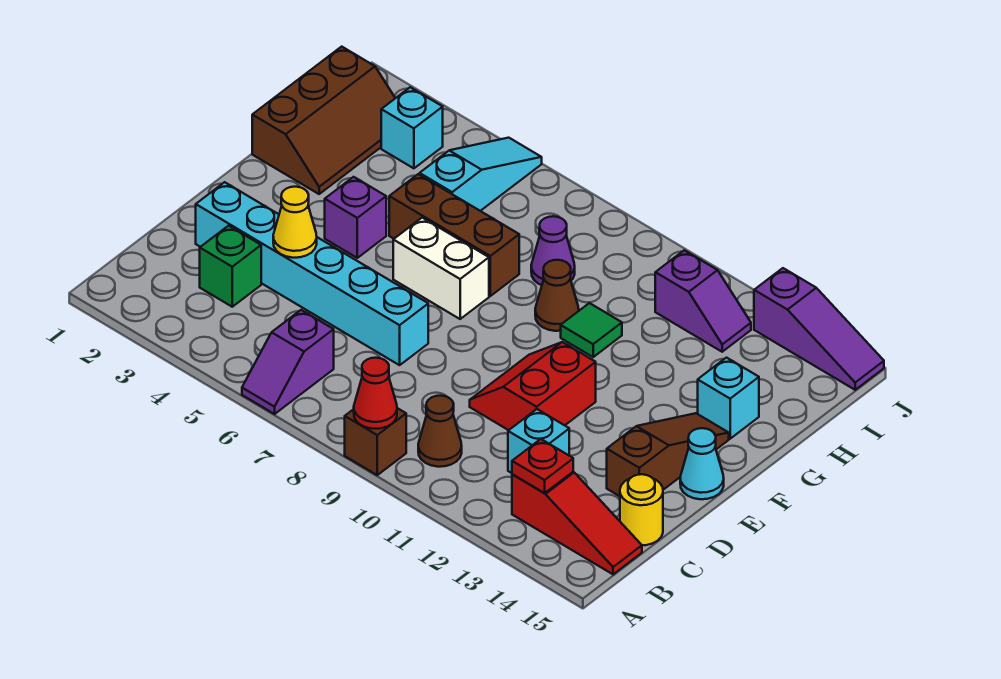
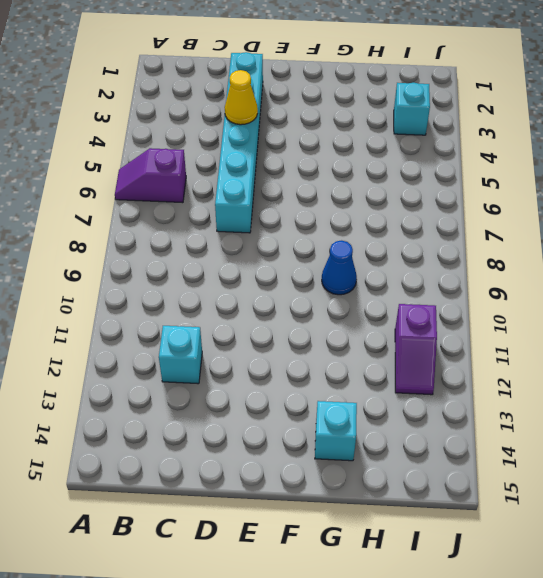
blue 1x1 cone [322,241,357,295] -> brown 1x1 cone [535,260,579,331]
none -> brown 1x1 brick [345,408,406,475]
none -> brown 1x1 cone [418,396,462,467]
none -> red 1x3 slope [512,472,642,574]

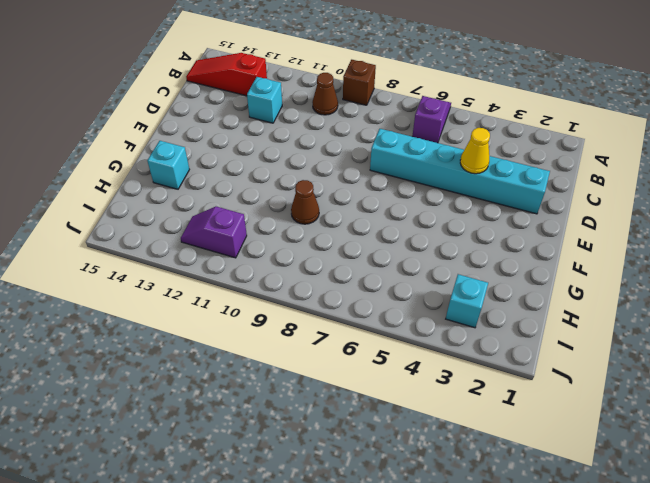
none -> green 1x1 brick [200,226,261,307]
none -> yellow 1x1 round brick [620,474,663,545]
none -> red 2x2 slope [470,342,596,430]

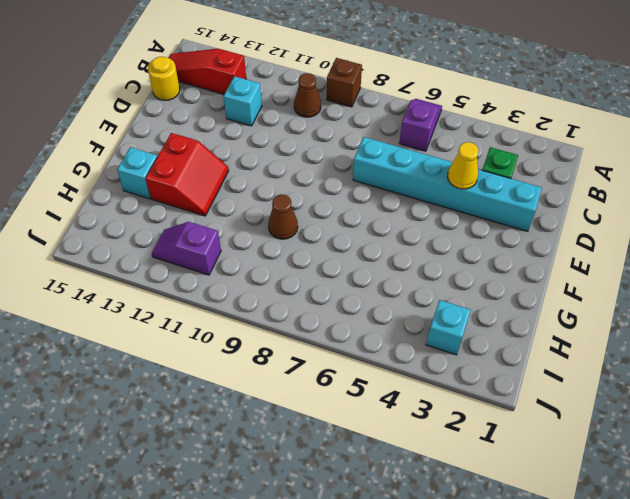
red 2x2 slope [146,133,229,216] -> red 2x2 slope moved to [470,342,596,430]
none -> brown 1x3 slope [607,413,729,496]
none -> cyan 1x1 cone [680,428,724,499]
none -> purple 1x1 brick [325,177,386,258]

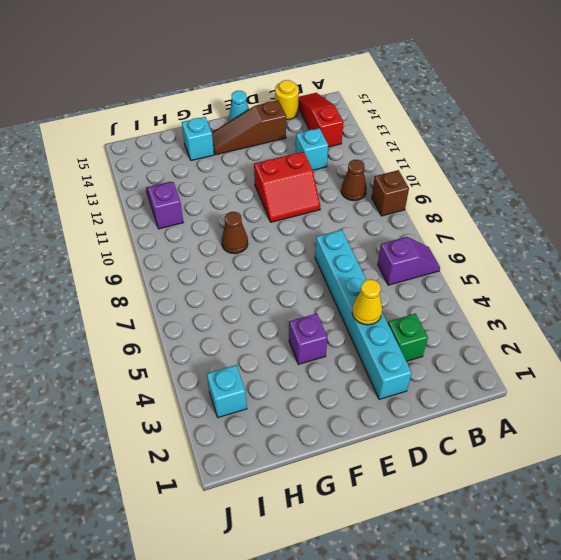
none -> white 1x2 brick [393,218,489,319]
none -> brown 2x3 slope [252,47,395,194]
none -> brown 1x3 brick [389,174,519,296]

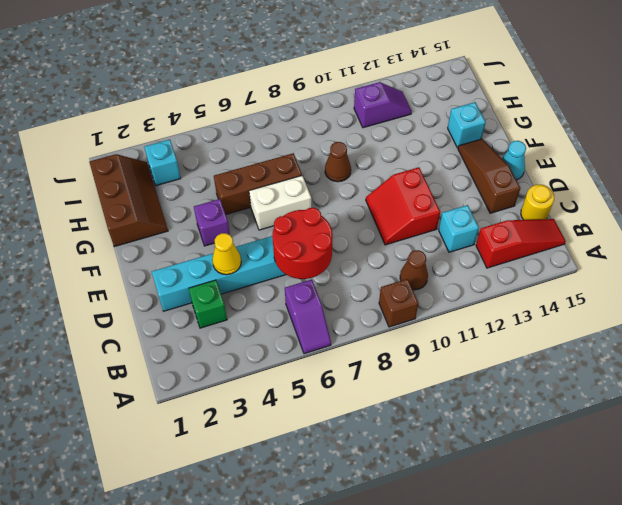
red 2x2 round brick [272,208,333,279] -> none
none -> green 1x1 tile [561,303,622,357]
none -> cyan 1x3 slope [420,138,542,211]
none -> purple 1x1 cone [531,216,575,285]

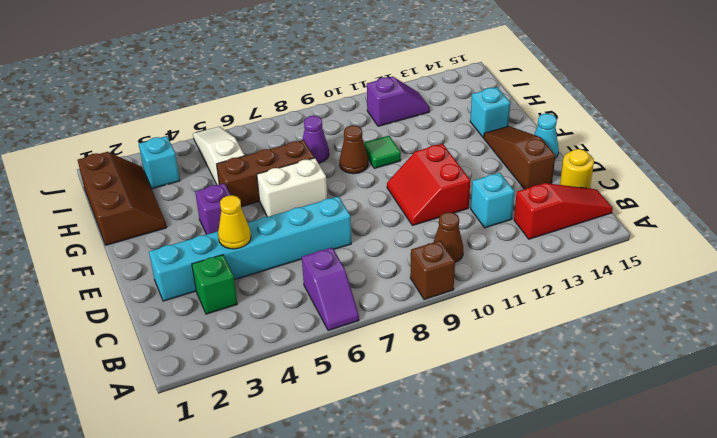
white 1x3 slope [193,127,245,185] -> cyan 1x3 slope [420,138,542,211]
none -> purple 1x3 slope [754,268,884,390]
none -> red 1x1 cone [354,358,397,429]
none -> red 1x1 plate [512,439,573,493]

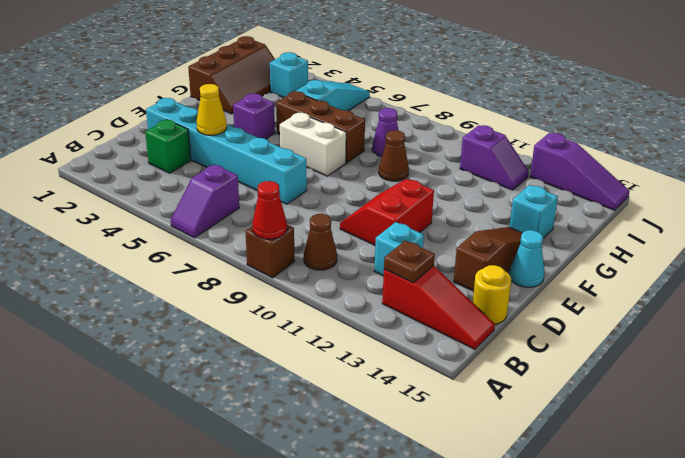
brown 1x1 plate [384,241,435,283] -> red 1x1 plate [512,439,573,493]
none -> green 1x1 tile [561,303,622,357]

